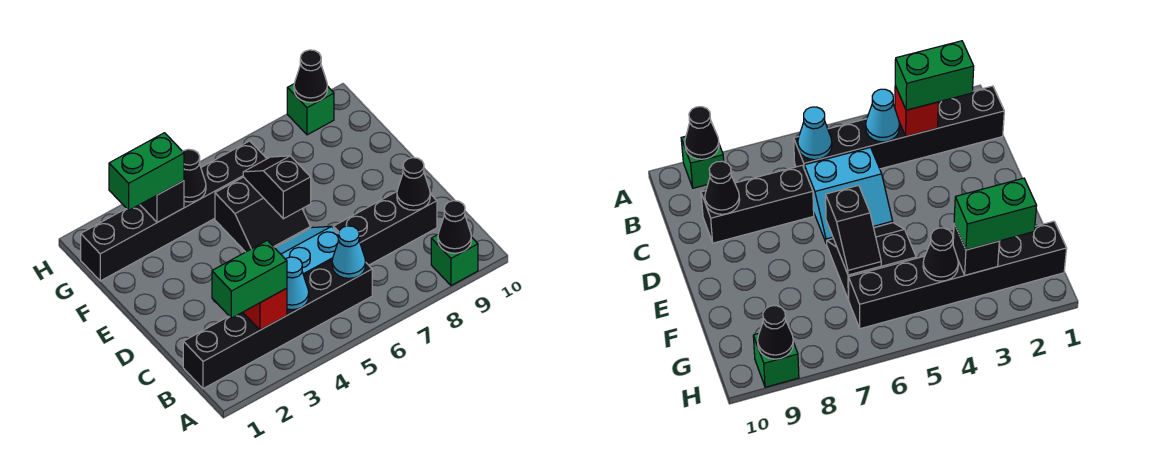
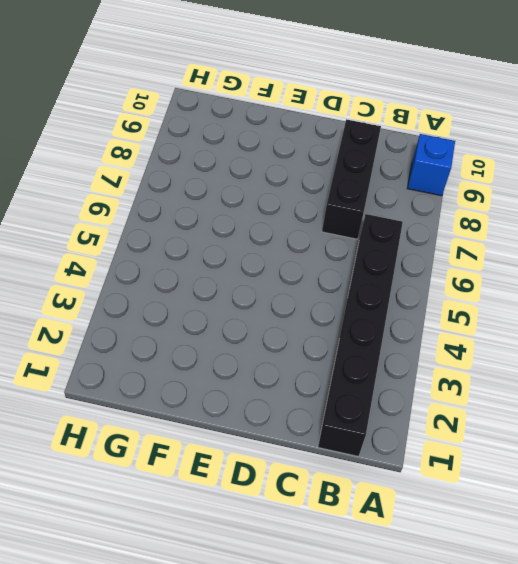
blue 1x1 brick [407,134,455,196] -> green 1x1 brick [431,235,478,286]
none -> cyan 2x2 slope [275,226,339,275]
none -> black 2x2 slope [215,177,311,252]
none -> black 1x6 brick [81,141,267,281]

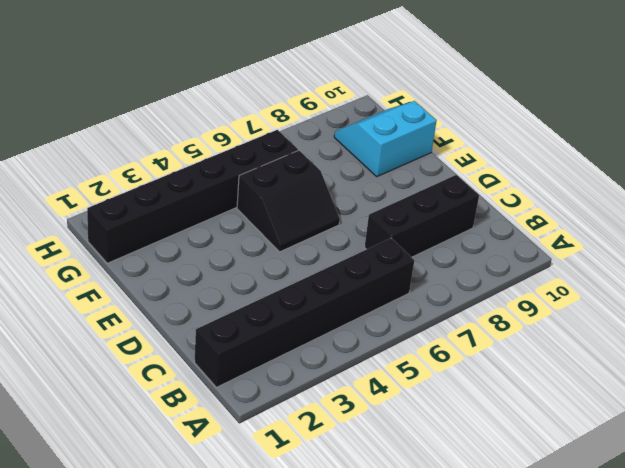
cyan 2x2 slope [334,101,437,177] -> cyan 2x2 slope moved to [275,226,339,275]
none -> green 1x1 brick [431,235,478,286]
none -> green 1x1 brick [287,84,334,135]
none -> black 1x1 cone [438,201,471,253]

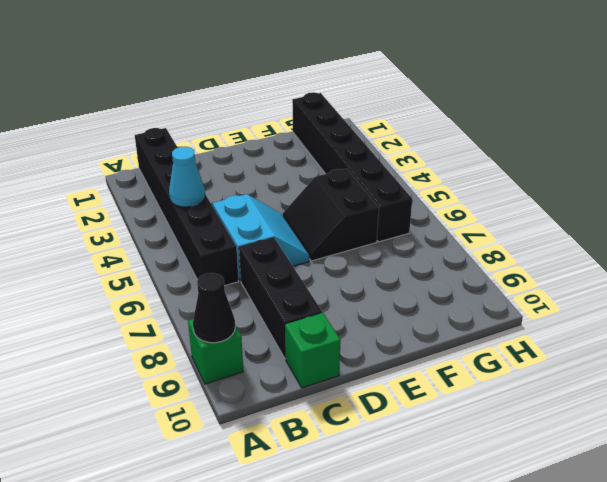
green 1x1 brick [285,313,341,388] -> green 1x1 brick moved to [287,84,334,135]
none -> red 1x1 brick [243,288,287,330]
none -> cyan 1x1 cone [332,226,366,278]
none -> black 1x1 cone [397,158,430,210]

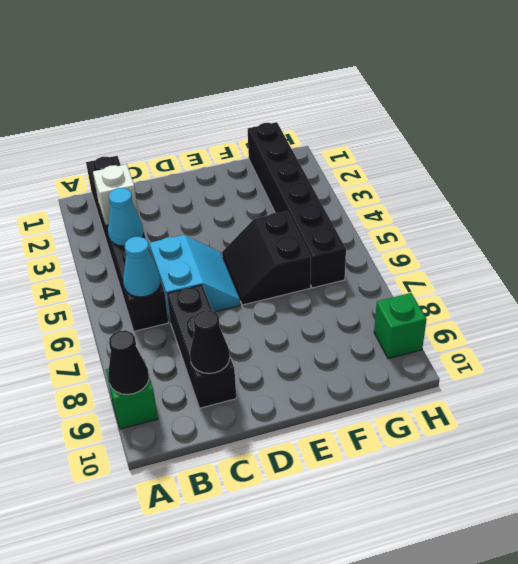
white 1x1 brick [93,164,139,226] -> red 1x1 brick [243,288,287,330]
none -> black 1x2 slope [243,156,311,219]
none -> black 1x1 brick [140,181,184,222]
none -> black 1x1 cone [183,149,206,202]

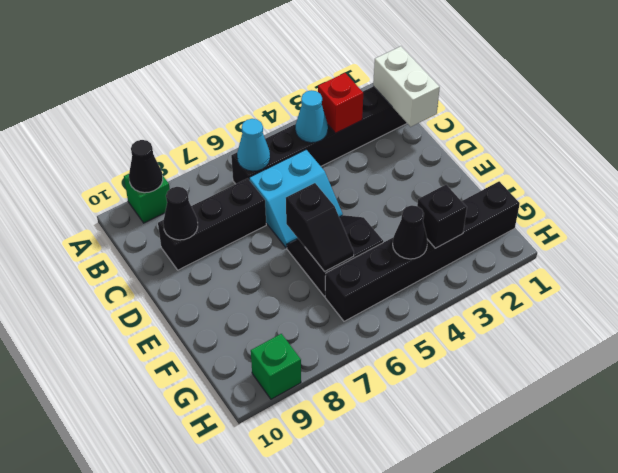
white 1x2 brick [373,46,440,127] -> none
none -> black 1x1 cone [294,50,327,103]
none -> green 1x2 brick [212,240,287,318]
none -> green 1x2 brick [109,133,184,210]

